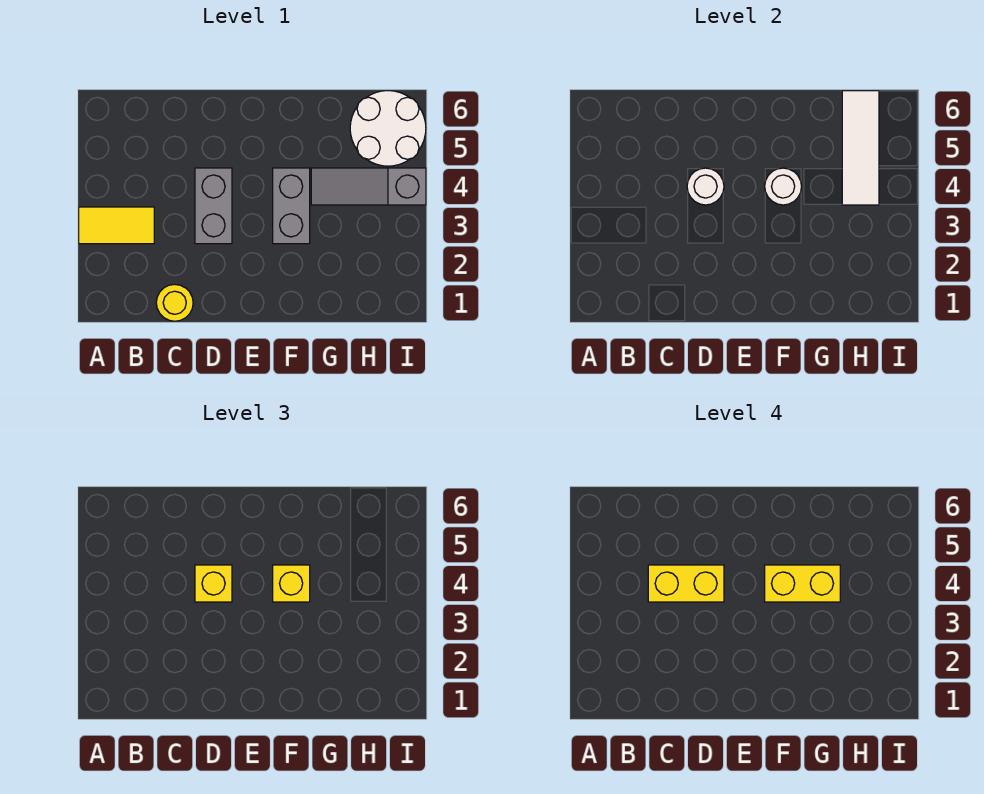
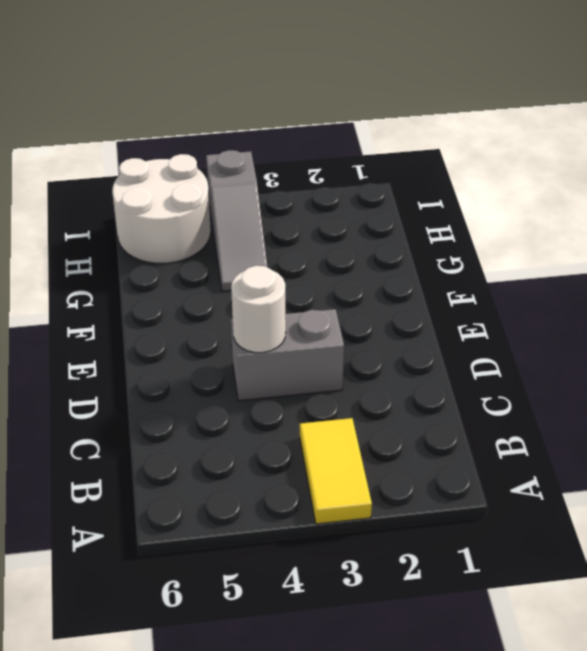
none -> yellow 1x1 round brick [156,284,193,321]
none -> grey 1x2 brick [273,168,310,244]
none -> white 1x1 round brick [765,168,802,205]

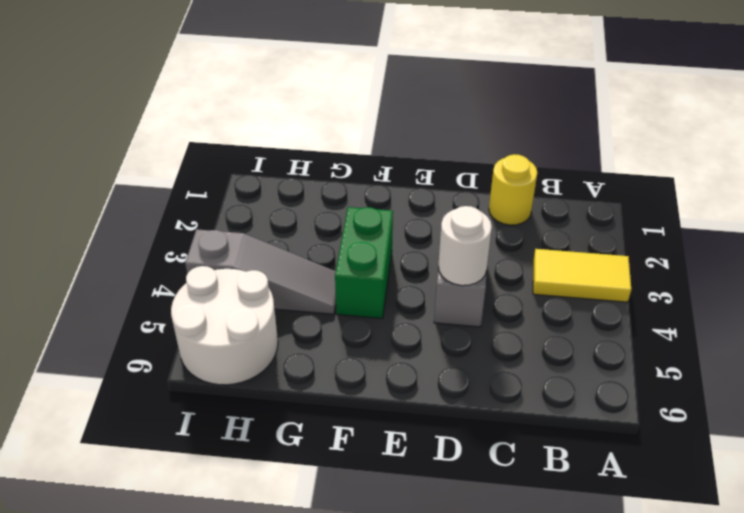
green 1x2 brick [335,207,393,318] -> grey 1x2 brick [273,168,310,244]
none -> white 1x1 round brick [765,168,802,205]
none -> white 1x3 tile [842,91,879,205]
none -> yellow 1x1 brick [195,565,232,602]

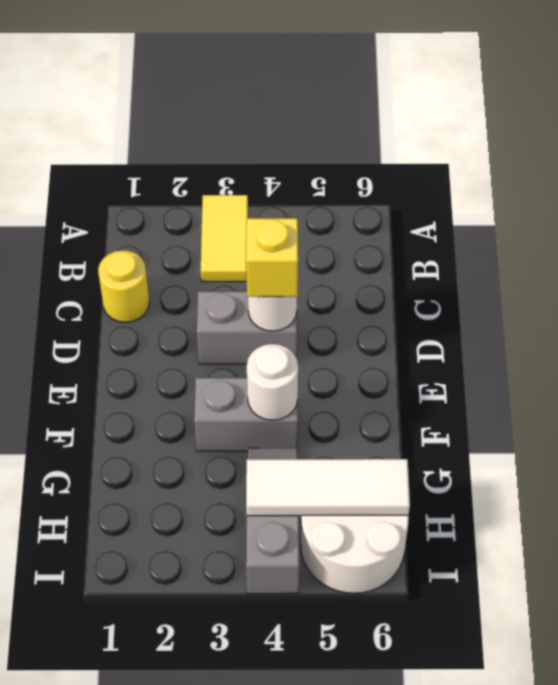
none -> yellow 1x1 brick [273,565,310,602]
none -> yellow 1x2 brick [648,565,724,602]
none -> yellow 1x2 brick [765,565,840,602]

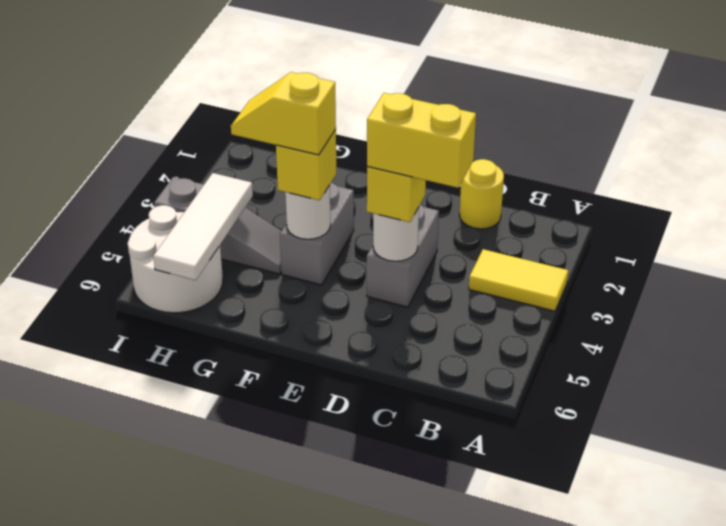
yellow 1x2 slope [231,72,336,155] -> yellow 1x2 brick [765,565,840,602]

